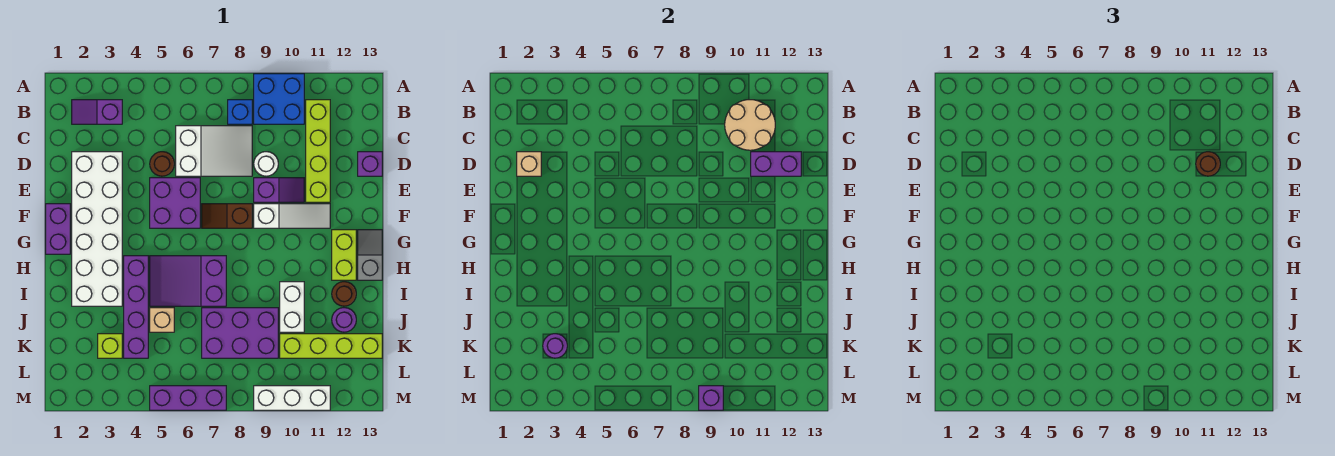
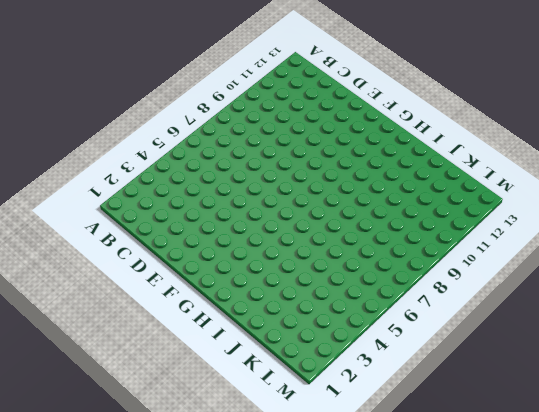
none -> blue 2x2 brick [254,74,304,124]
none -> purple 1x2 slope [72,100,122,124]
none -> blue 1x1 brick [228,100,252,124]
none -> lime 1x4 brick [306,100,330,202]

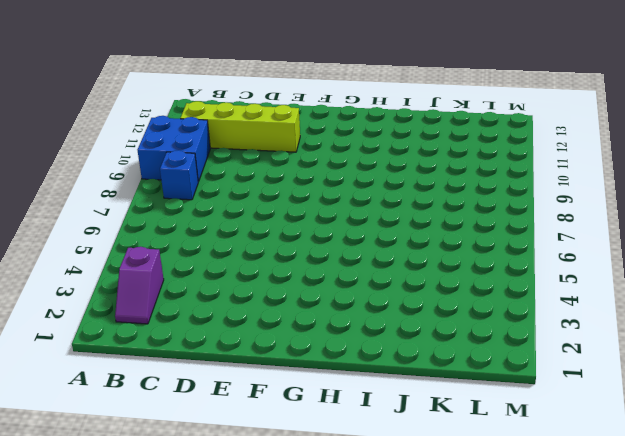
none -> white 2x3 slope [176,126,252,176]
none -> white 2x6 brick [72,152,122,306]
none -> brown 1x1 round brick [150,152,174,176]
none -> white 1x1 round brick [254,152,278,176]

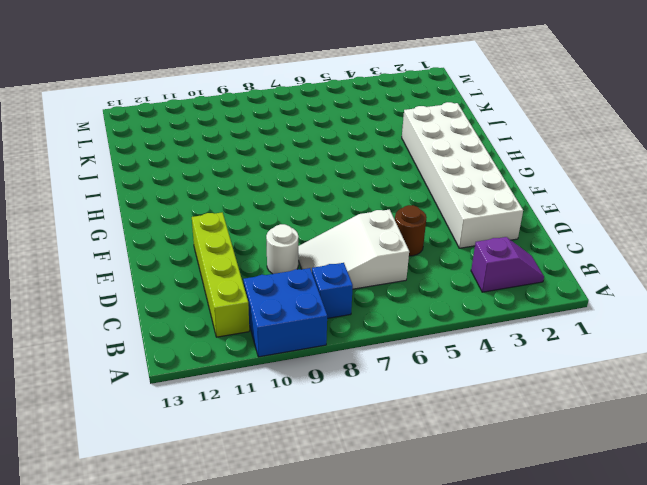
none -> purple 1x1 brick [358,152,382,176]
none -> purple 2x2 brick [150,178,200,228]
none -> purple 1x2 slope [254,178,304,202]
none -> purple 1x2 brick [46,204,70,254]

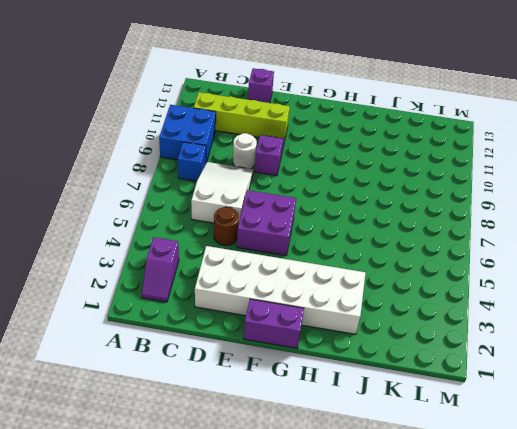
none -> brown 1x2 slope [202,204,252,228]
none -> white 1x3 slope [254,204,330,228]
none -> lime 1x2 brick [332,230,356,280]
none -> grey 1x2 slope [358,230,382,280]

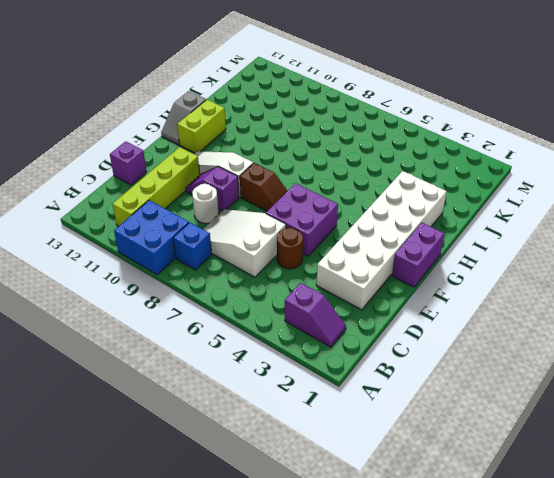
none -> purple 1x4 brick [124,256,148,358]
none -> purple 2x3 slope [150,256,226,306]
none -> white 1x2 brick [280,282,304,332]
none -> brown 1x1 round brick [332,282,356,306]

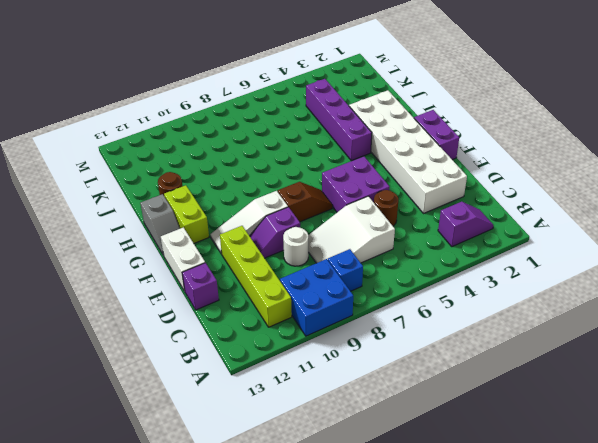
white 1x2 brick [161,227,205,291] -> white 1x2 brick moved to [280,282,304,332]
none -> purple 2x3 slope [150,256,226,306]
none -> tan 1x1 brick [150,308,174,332]
none -> purple 2x3 brick [202,308,278,358]
none -> purple 1x1 round brick [332,308,356,332]

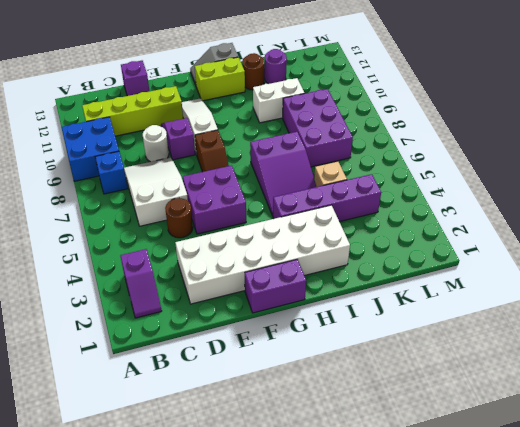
none -> lime 1x1 brick [98,334,122,358]
none -> lime 1x4 brick [280,334,382,358]
none -> purple 1x3 brick [150,386,226,410]
none -> white 1x3 brick [254,386,330,410]

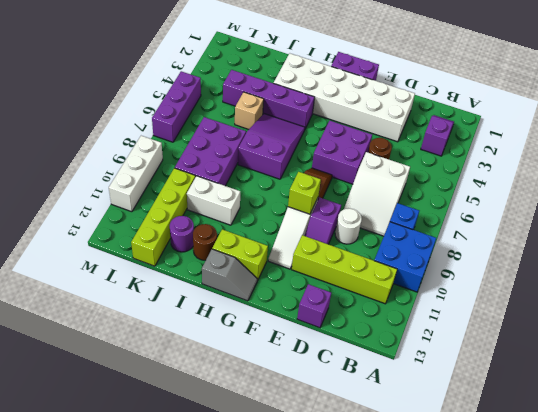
lime 1x1 brick [288,172,321,214] -> lime 1x1 brick moved to [98,334,122,358]
none -> tan 2x2 round brick [725,100,775,150]
none -> tan 1x1 brick [517,152,541,176]
none -> purple 1x2 brick [751,152,801,176]
none -> purple 1x1 round brick [543,334,567,358]

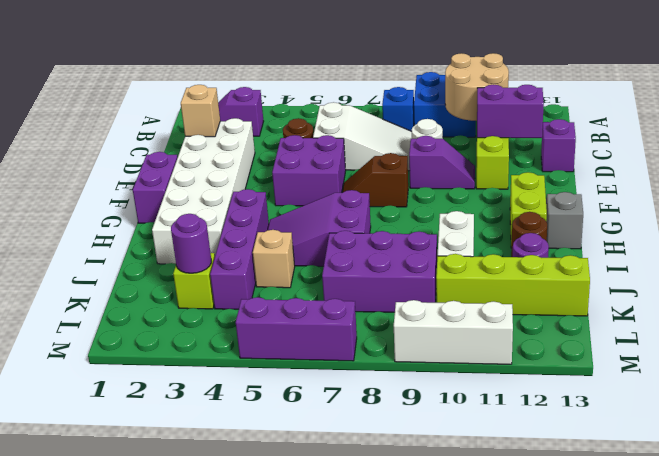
none -> white 1x3 slope [254,204,330,228]
none -> purple 1x1 brick [699,386,723,410]
none -> brown 1x1 round brick [1196,152,1220,176]

